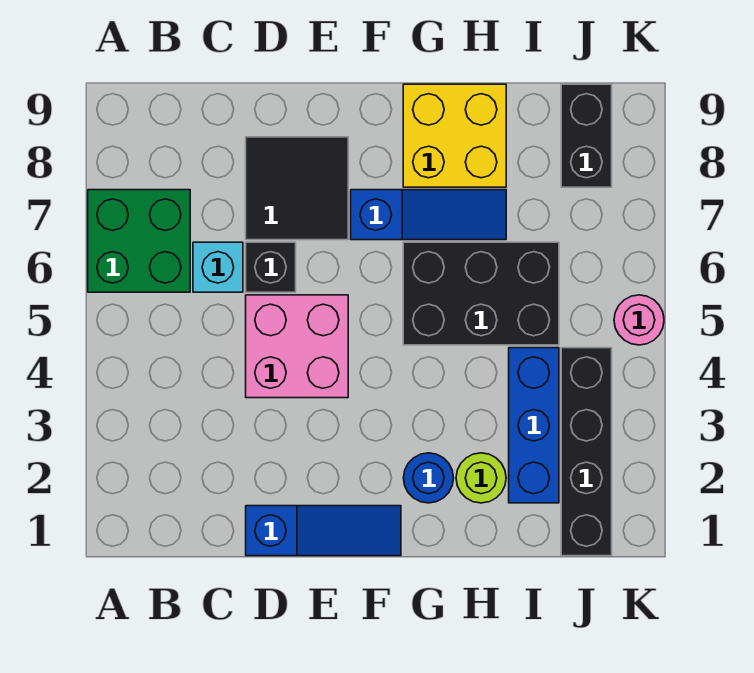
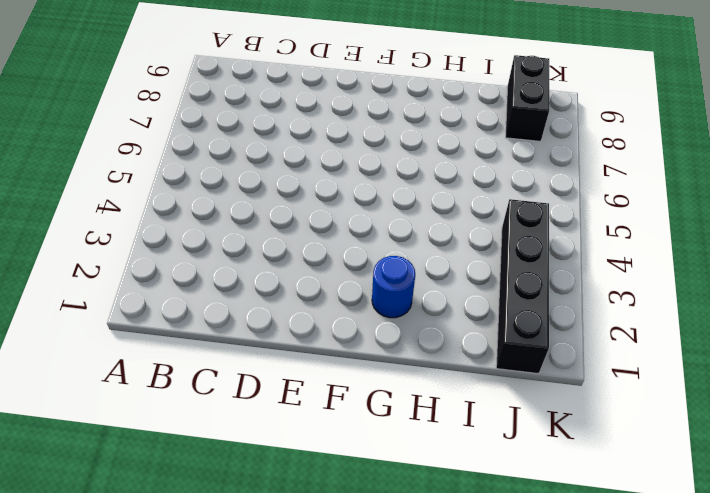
none -> green 2x2 brick [88,190,190,292]
none -> cyan 1x1 brick [193,242,243,292]
none -> blue 1x3 slope [246,506,401,556]

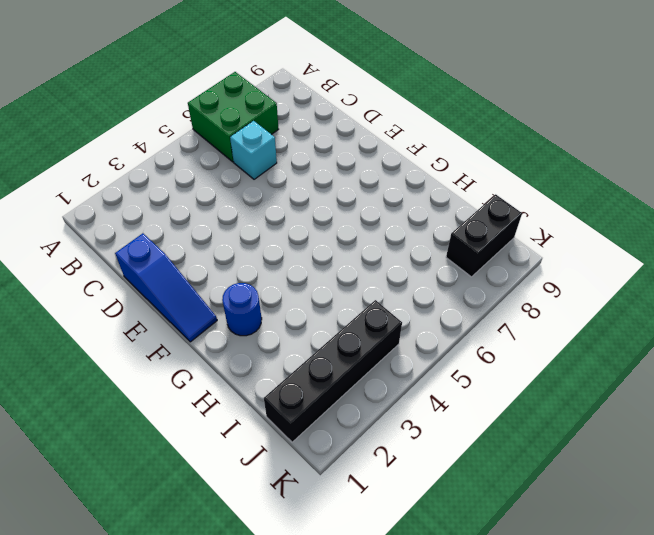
none -> pink 2x2 brick [246,295,348,398]
none -> black 1x1 brick [246,242,296,292]
none -> black 2x2 tile [246,137,348,240]

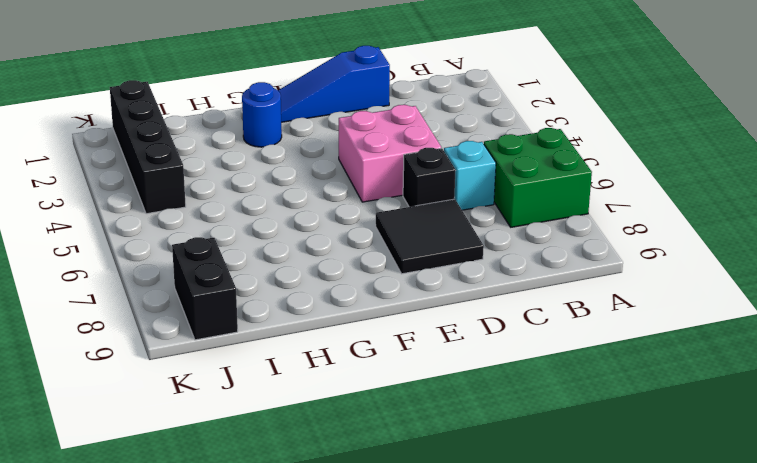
none -> blue 1x3 slope [351,190,506,240]
none -> black 2x3 brick [403,242,559,345]
none -> yellow 2x2 brick [403,84,506,187]

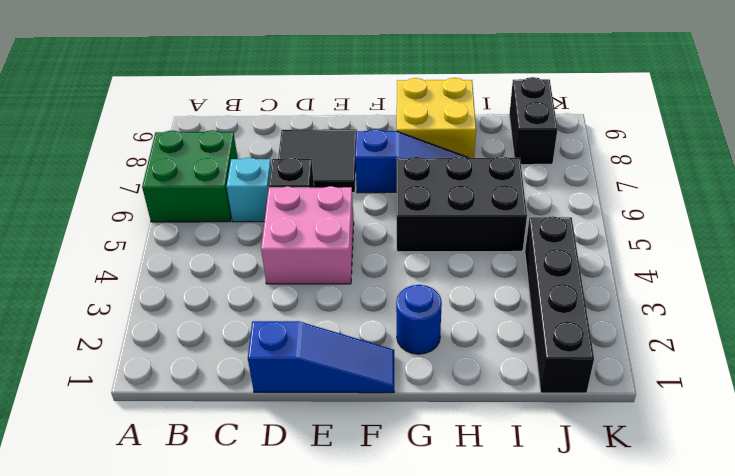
none -> lime 1x1 round brick [456,453,506,503]
none -> blue 1x3 brick [509,348,559,503]
none -> pink 1x1 round brick [614,295,664,345]

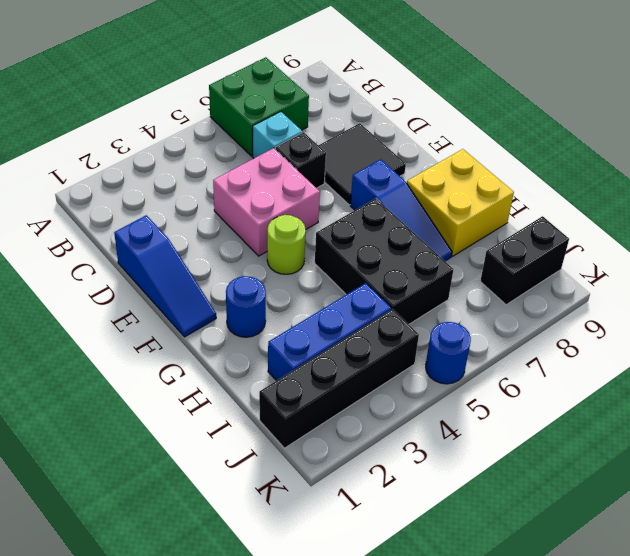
lime 1x1 round brick [267,215,306,274] -> lime 1x1 round brick moved to [456,453,506,503]
blue 1x1 round brick [426,322,471,384] -> pink 1x1 round brick [614,295,664,345]

